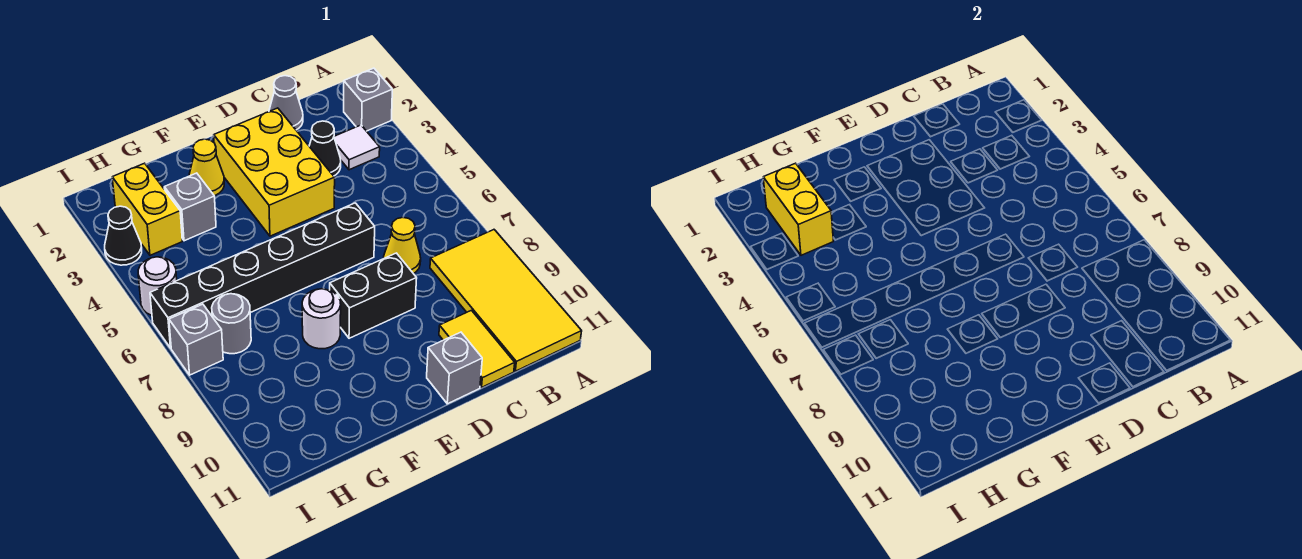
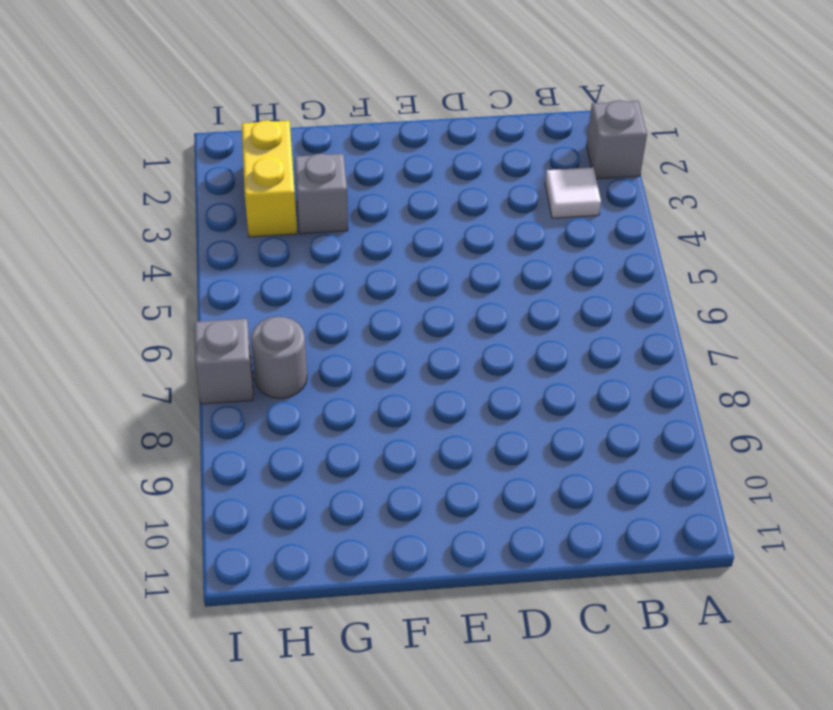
none -> yellow 2x4 tile [430,230,582,371]
none -> grey 1x1 cone [269,76,303,130]
none -> black 1x1 cone [309,121,341,176]

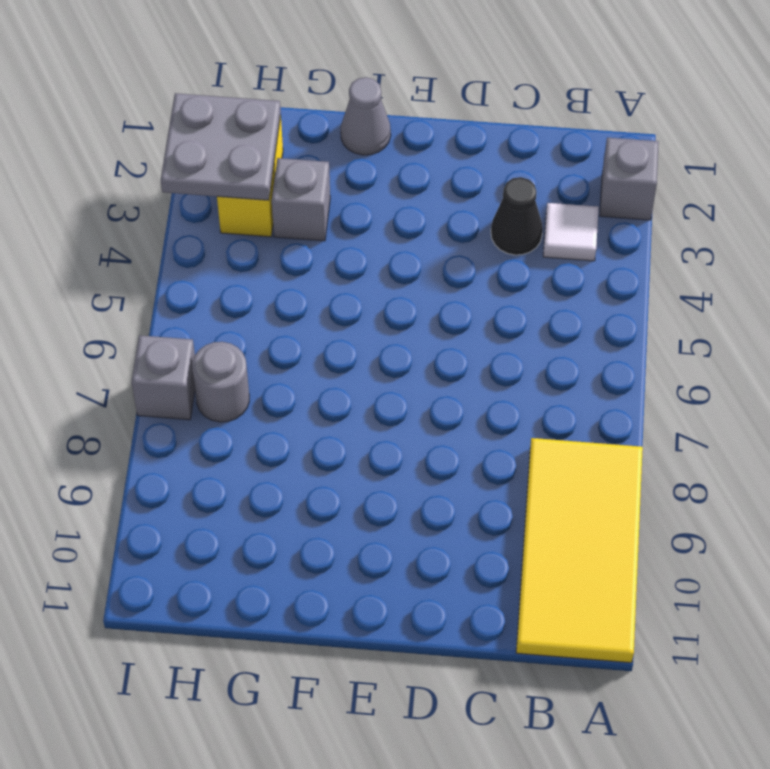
grey 1x1 cone [341,77,391,155] -> grey 1x1 cone moved to [269,76,303,130]
grey 2x2 plate [161,93,281,200] -> yellow 1x2 brick [763,163,833,255]
none -> yellow 1x1 cone [384,218,421,274]
none -> yellow 1x2 tile [439,310,515,387]
none -> yellow 2x3 brick [214,108,335,236]

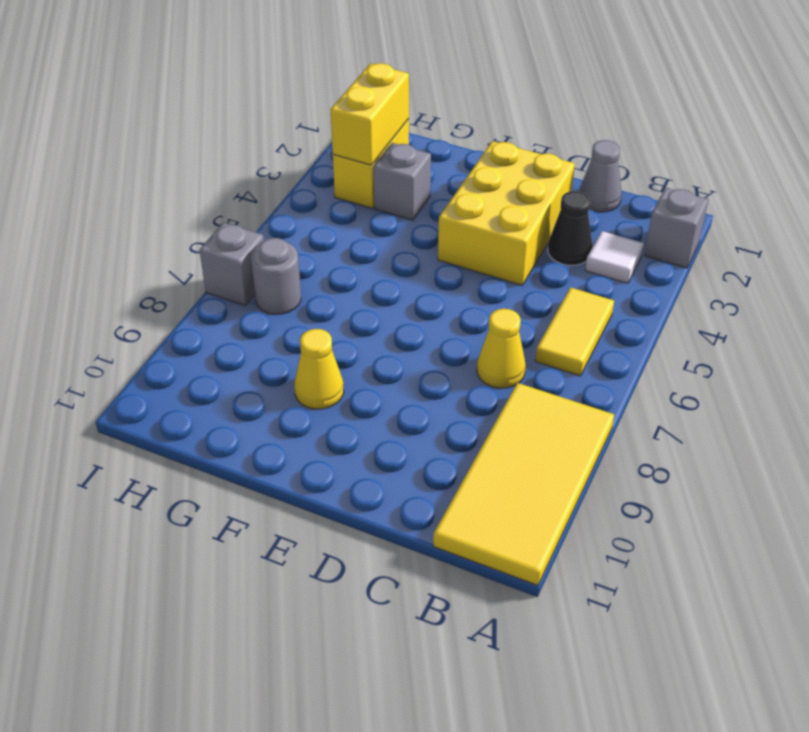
yellow 1x2 tile [535,288,614,376] -> yellow 1x2 tile moved to [439,310,515,387]
yellow 1x1 cone [294,329,344,409] -> yellow 1x1 cone moved to [189,139,224,196]
none -> black 1x6 brick [150,203,375,348]
none -> black 1x2 brick [330,253,417,338]
none -> grey 1x1 brick [427,332,482,404]

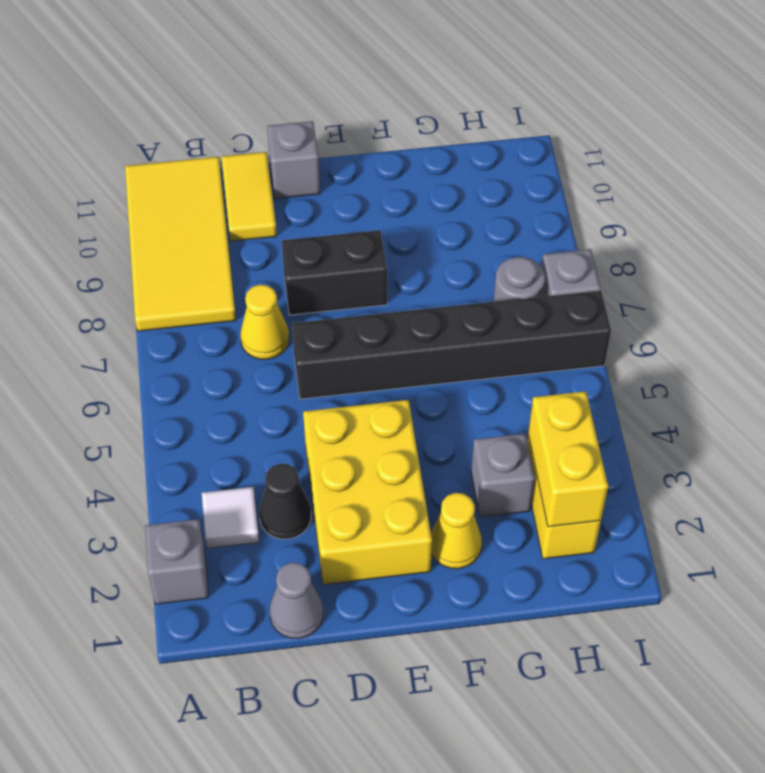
none -> white 1x1 round brick [302,289,341,349]
none -> black 1x1 cone [105,206,142,265]
none -> white 1x1 round brick [138,257,177,315]

